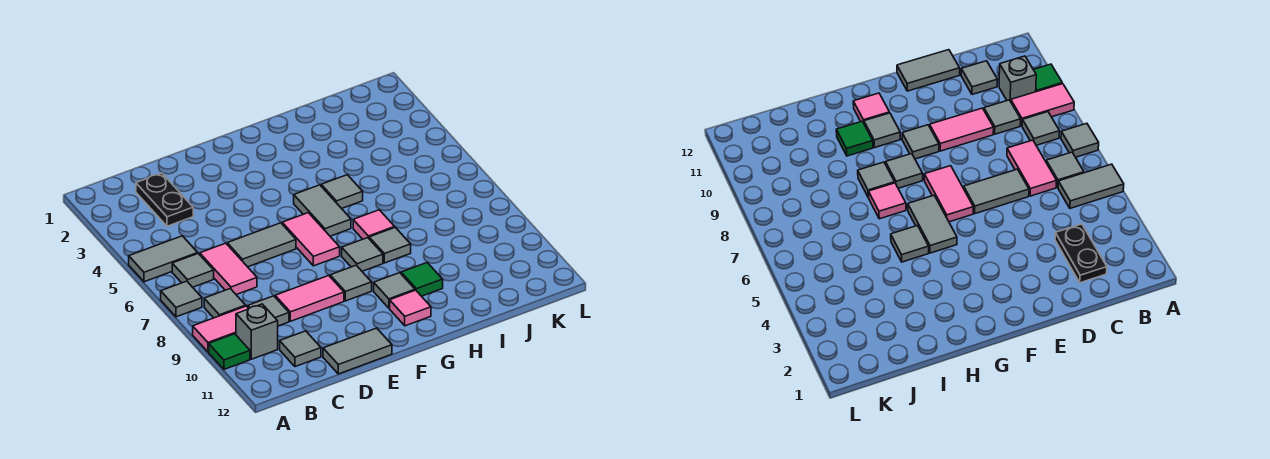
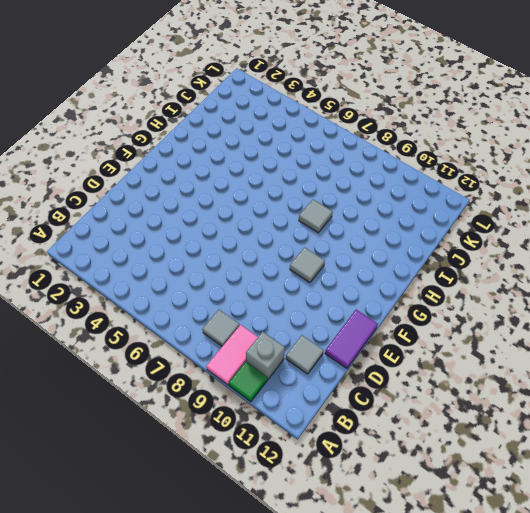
purple 1x2 tile [325,310,378,368] -> grey 1x2 tile [323,328,392,374]
none -> grey 1x2 tile [129,236,198,282]
none -> grey 1x1 tile [161,281,202,317]
none -> grey 1x1 tile [172,253,214,287]

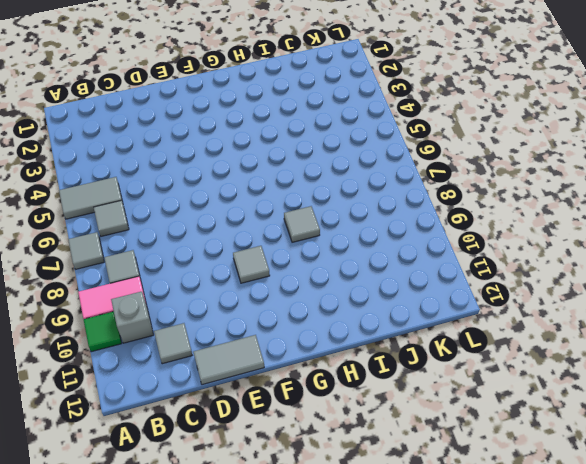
none -> black 1x2 plate [136,173,193,226]
none -> pink 1x2 tile [200,243,257,295]
none -> grey 1x1 tile [248,296,289,326]

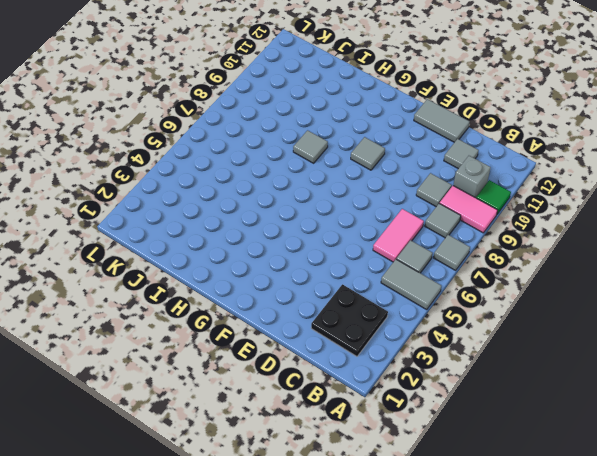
black 2x2 plate [311,284,388,356] -> black 1x2 plate [136,173,193,226]
none -> grey 1x2 tile [227,223,296,267]
none -> pink 1x2 tile [275,276,344,321]
none -> pink 1x2 tile [282,213,340,266]

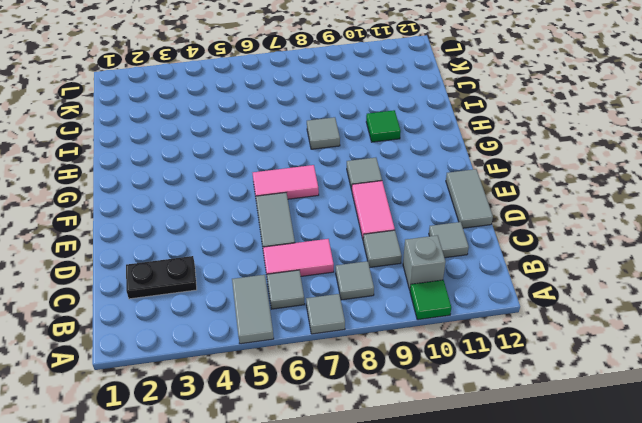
none -> pink 1x2 tile [193,306,249,352]
none -> grey 1x2 tile [294,185,351,236]
none -> grey 1x1 tile [342,238,383,271]

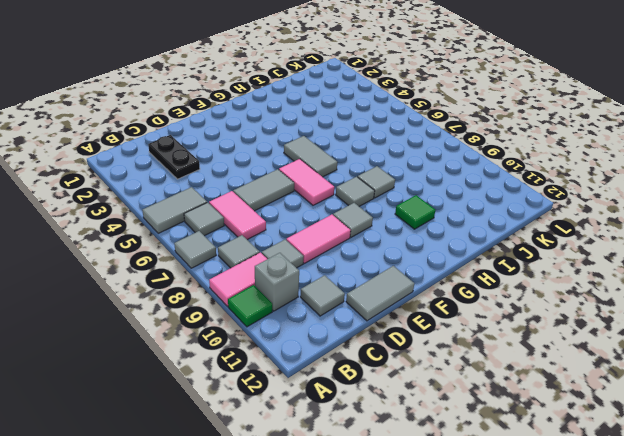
none -> grey 1x1 tile [374,273,415,308]
none -> pink 1x1 tile [390,290,431,326]
none -> grey 1x1 tile [321,175,363,209]

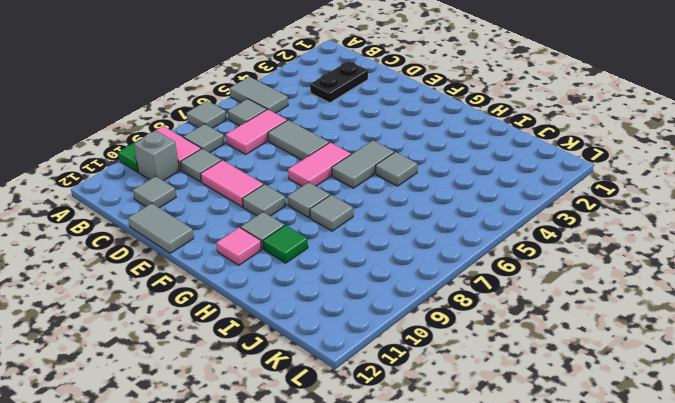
none -> pink 1x1 tile [353,210,395,239]

